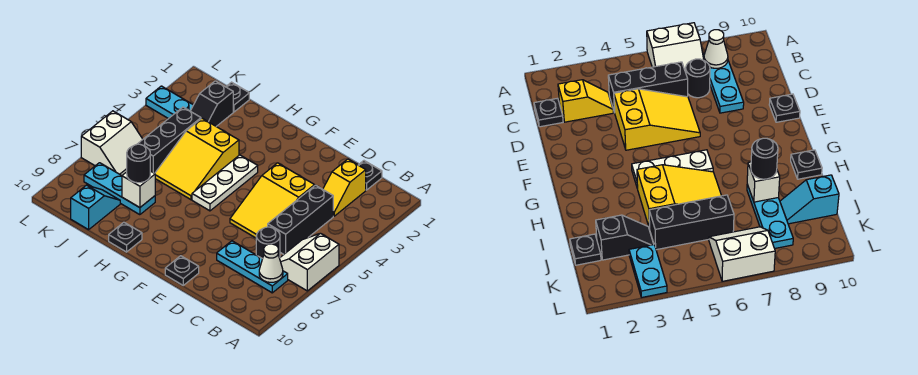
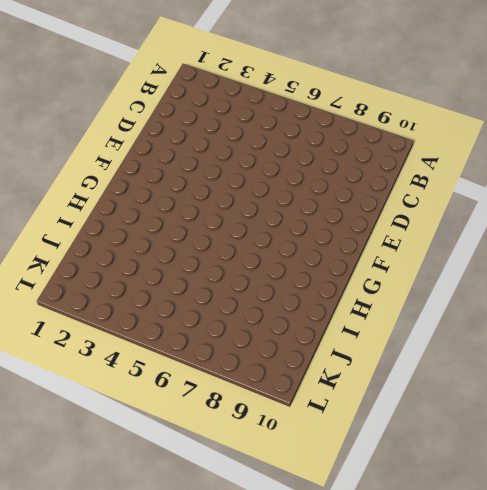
none -> white 2x2 slope [280,233,339,291]
none -> cyan 1x3 plate [217,241,288,293]
none -> black 1x1 plate [359,161,382,190]

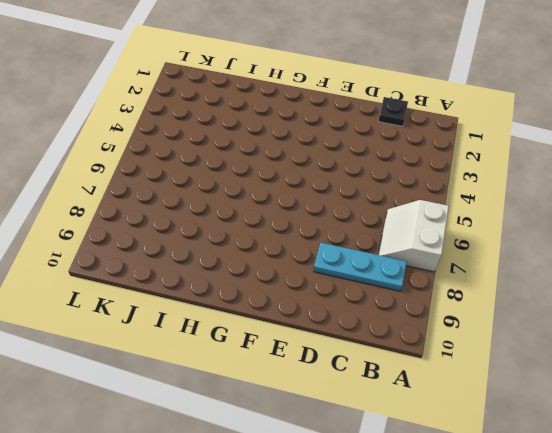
none -> yellow 1x2 slope [323,159,366,216]
none -> black 1x3 brick [268,185,333,254]
none -> black 1x1 round brick [256,227,280,259]

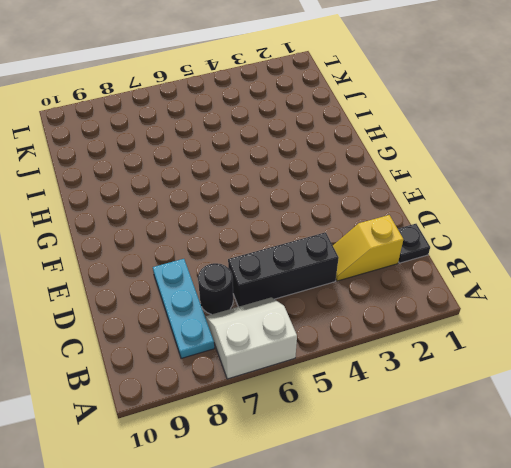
none -> yellow 2x3 slope [230,163,315,238]
none -> black 1x1 plate [165,256,199,285]
none -> white 1x3 plate [192,155,258,211]

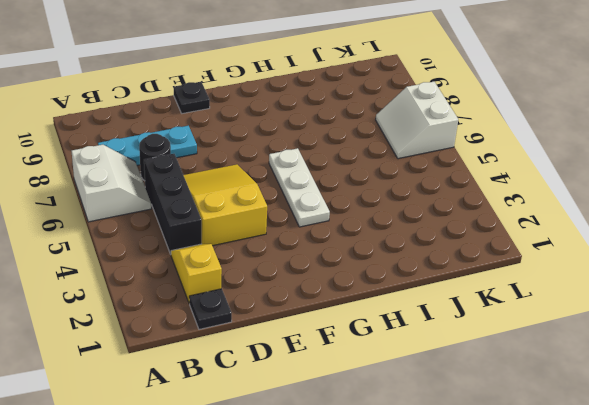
none -> yellow 2x3 slope [155,118,239,200]
none -> black 1x1 plate [109,222,142,252]
none -> cyan 1x3 plate [84,163,155,215]

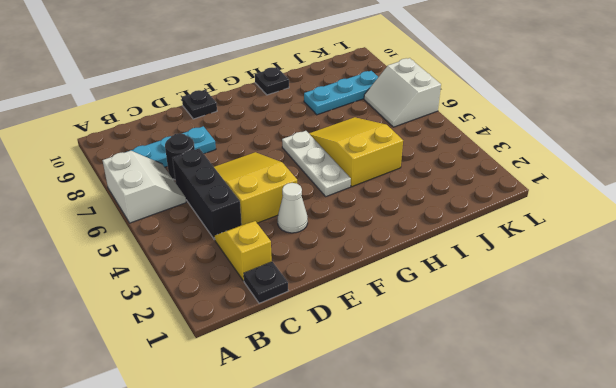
white 1x1 cone [278,183,308,233] -> white 1x1 cone moved to [259,244,283,282]
none -> black 1x1 plate [226,82,249,112]
none -> black 1x2 slope [191,81,233,126]
none -> black 1x3 brick [138,107,201,173]

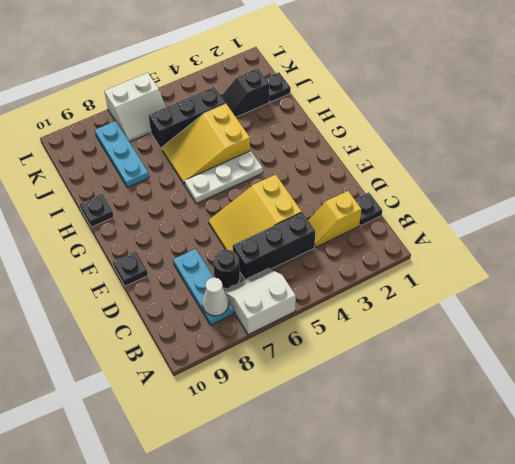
none -> cyan 1x2 slope [71,185,120,230]
none -> cyan 1x2 plate [146,86,193,119]
none -> white 1x1 brick [122,171,155,208]

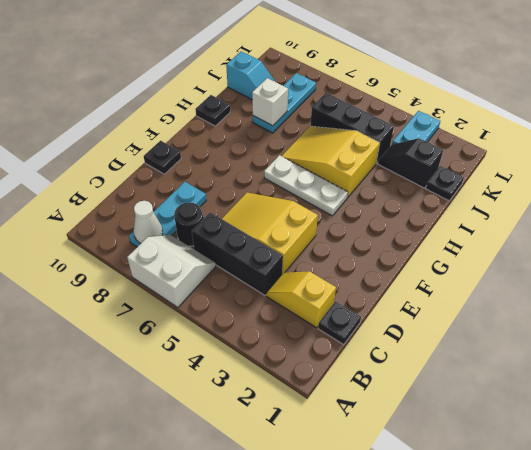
none -> white 2x2 slope [81,111,143,176]
none -> black 1x1 round brick [127,144,150,183]

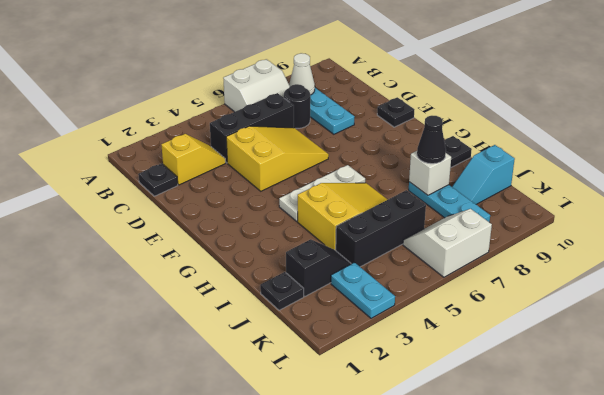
black 1x1 cone [417,116,446,164] -> black 1x1 round brick [127,144,150,183]

